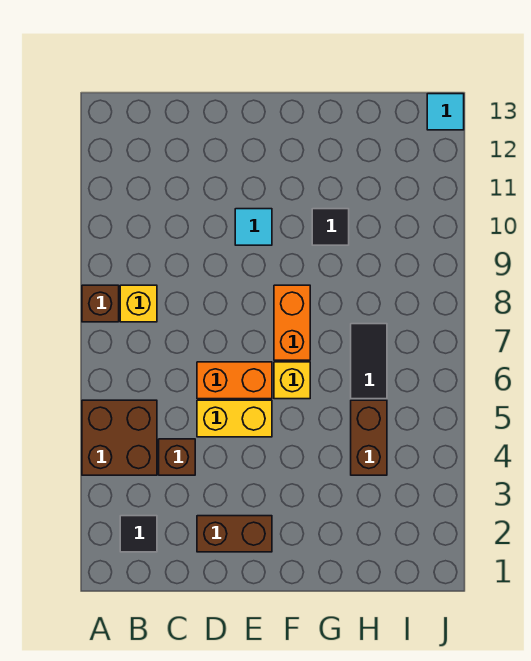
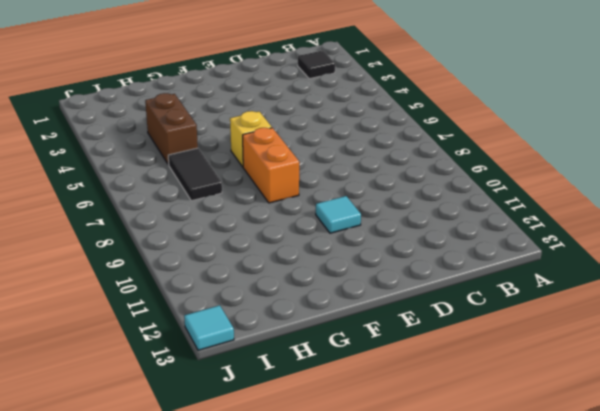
none -> brown 2x2 brick [82,400,157,475]
none -> brown 1x1 brick [82,285,119,322]
none -> yellow 1x1 brick [120,285,157,322]

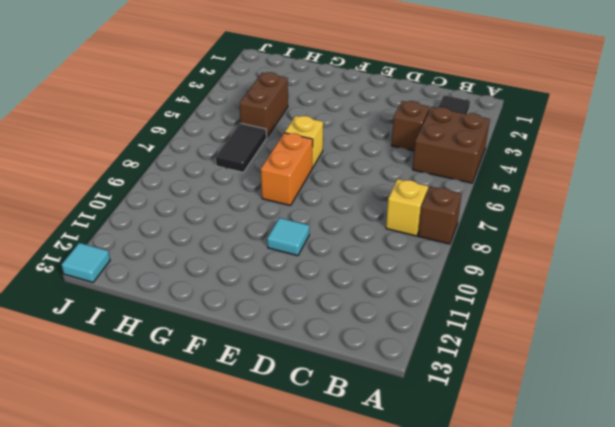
none -> brown 1x2 brick [197,516,272,552]
none -> yellow 1x2 brick [197,400,272,437]
none -> orange 1x2 brick [197,362,272,399]

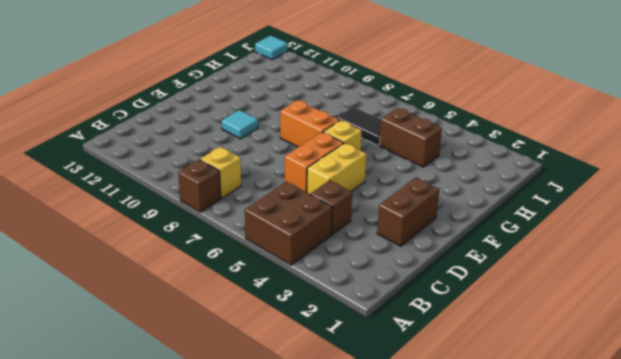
none -> black 1x1 tile [120,516,157,552]
none -> black 1x1 tile [312,209,349,245]

